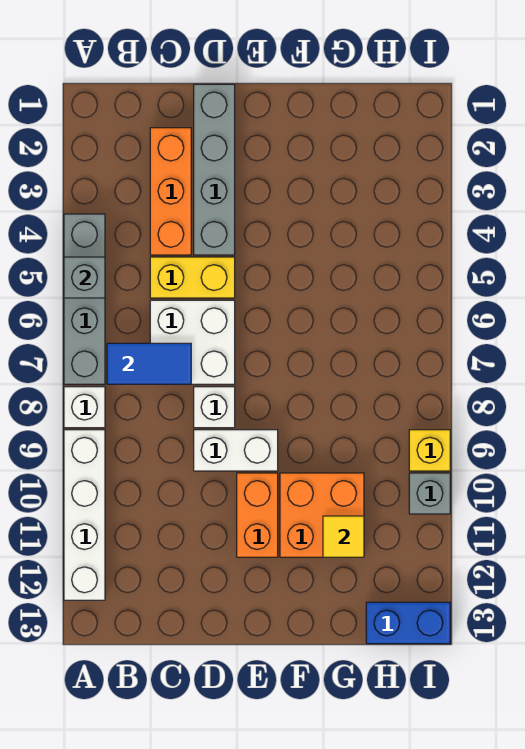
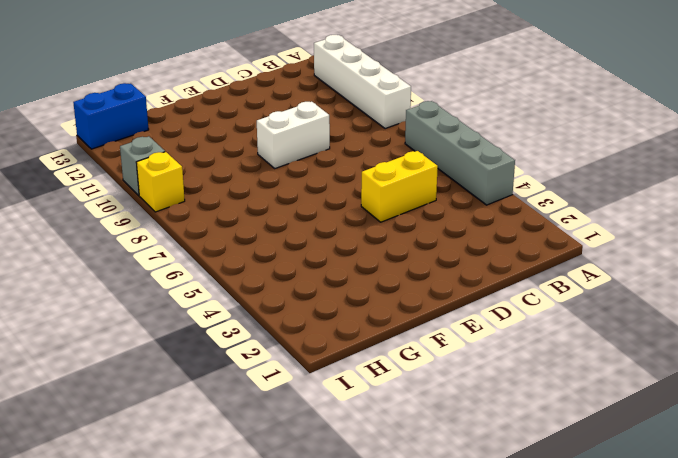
none -> white 1x1 brick [64,387,105,428]
none -> orange 1x3 brick [150,128,191,255]
none -> white 2x2 brick [150,300,235,384]

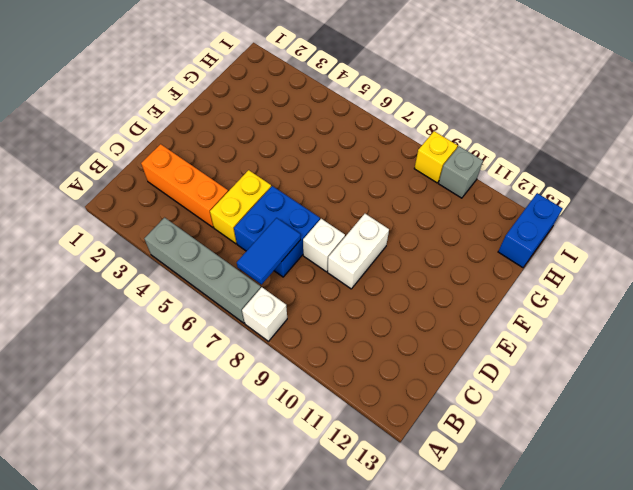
blue 2x2 brick [234,186,320,277] -> white 2x2 brick [150,300,235,384]
none -> white 1x4 brick [64,430,105,600]
none -> grey 1x4 brick [194,84,235,255]
none -> orange 1x2 brick [237,473,278,557]

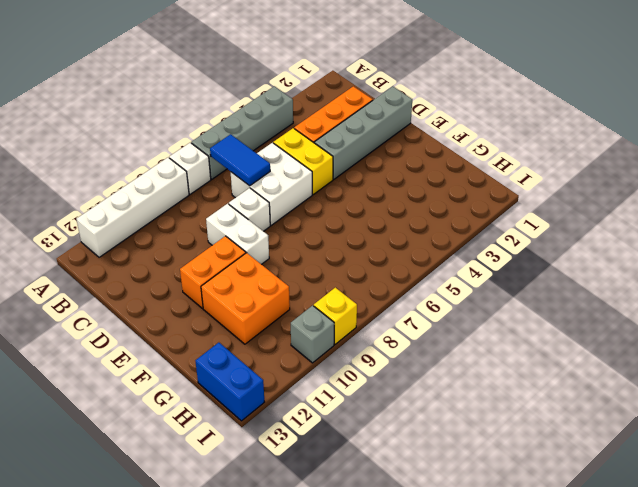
none -> grey 1x1 brick [64,257,105,298]
none -> yellow 1x1 tile [323,516,364,557]

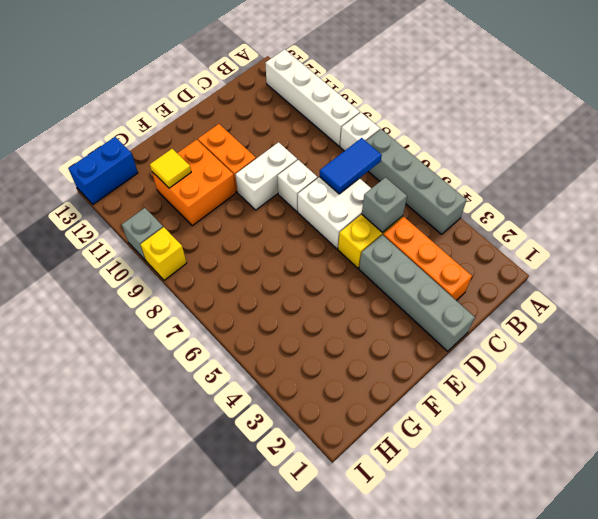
grey 1x1 brick [362,177,407,232] -> grey 1x1 brick moved to [64,257,105,298]

